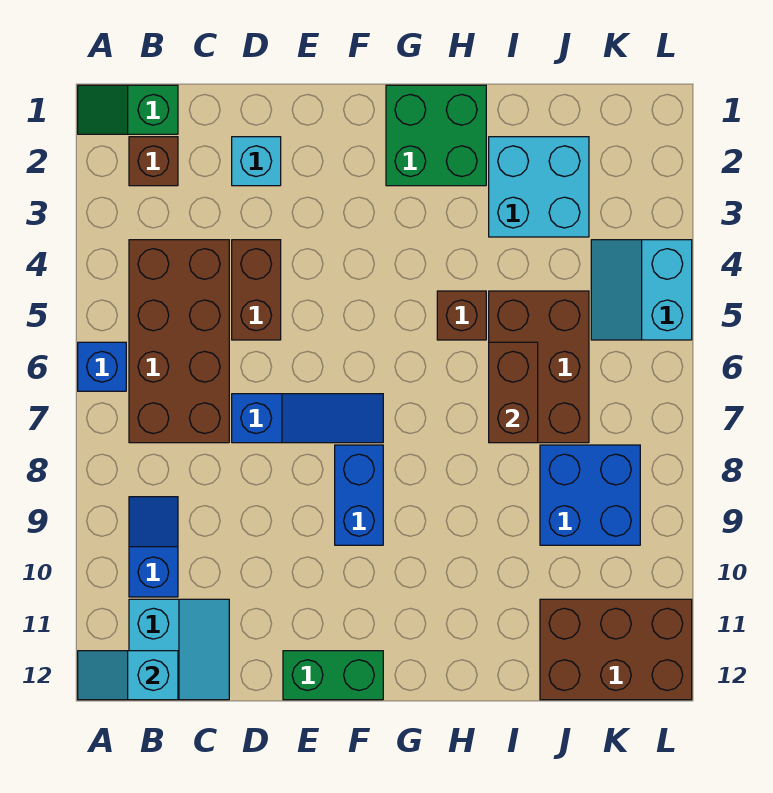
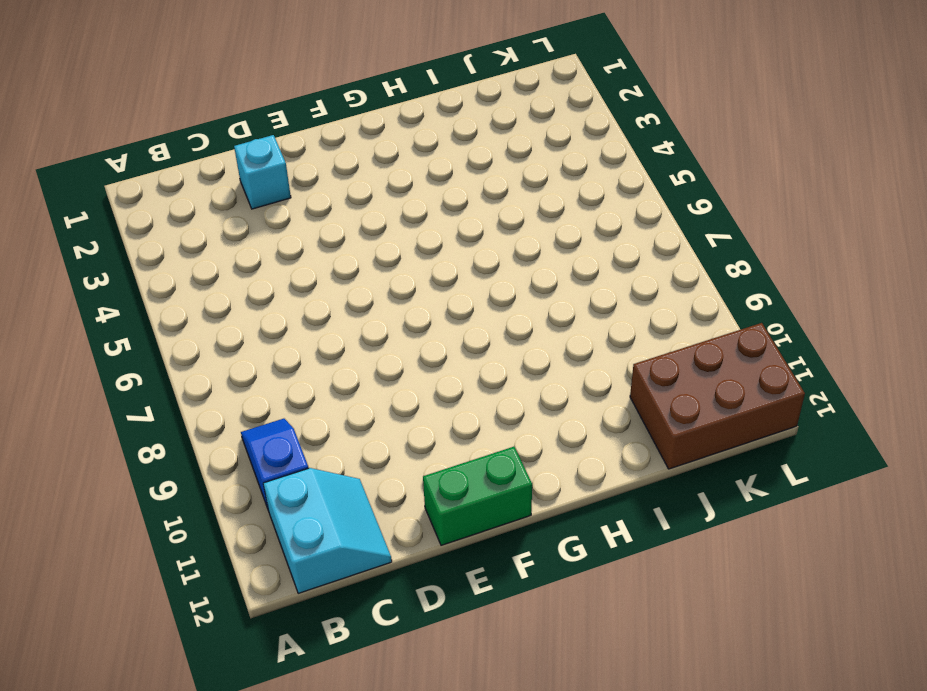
none -> green 1x2 slope [78,85,178,134]
none -> blue 1x1 brick [78,342,126,391]
none -> brown 1x1 brick [129,137,178,186]

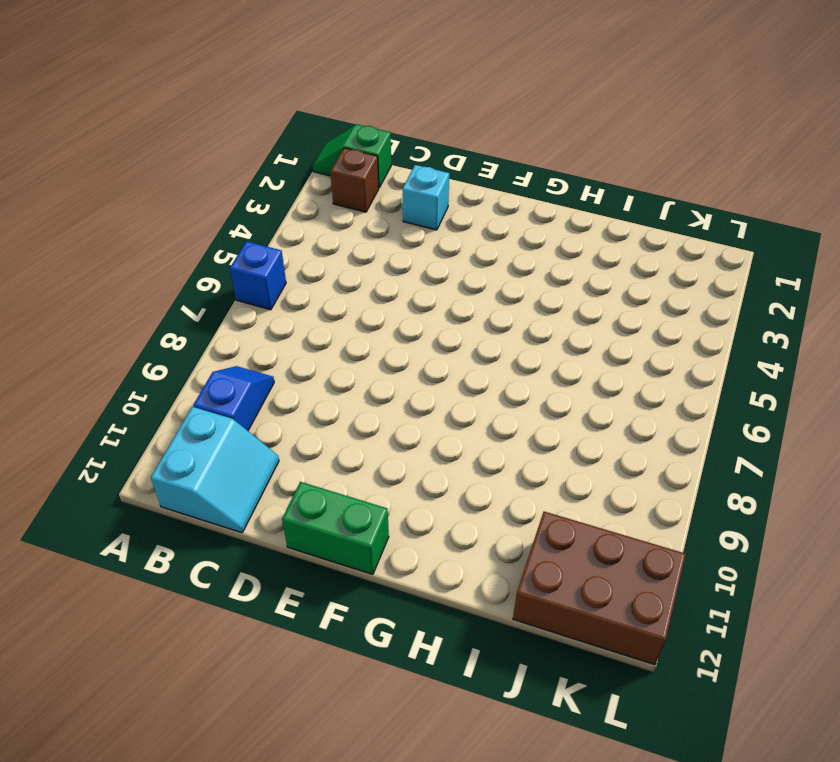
none -> brown 2x4 brick [129,240,229,443]
none -> brown 1x2 brick [232,240,281,340]
none -> blue 1x3 slope [232,394,383,443]

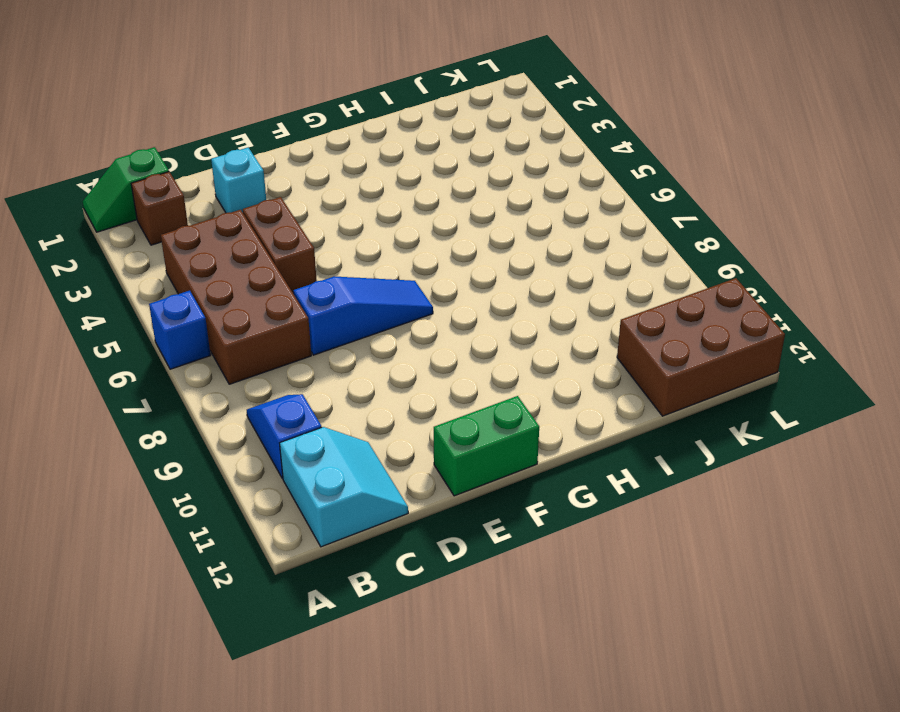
none -> blue 1x2 brick [335,445,383,545]
none -> green 2x2 brick [386,85,486,186]
none -> brown 1x1 brick [437,291,486,340]

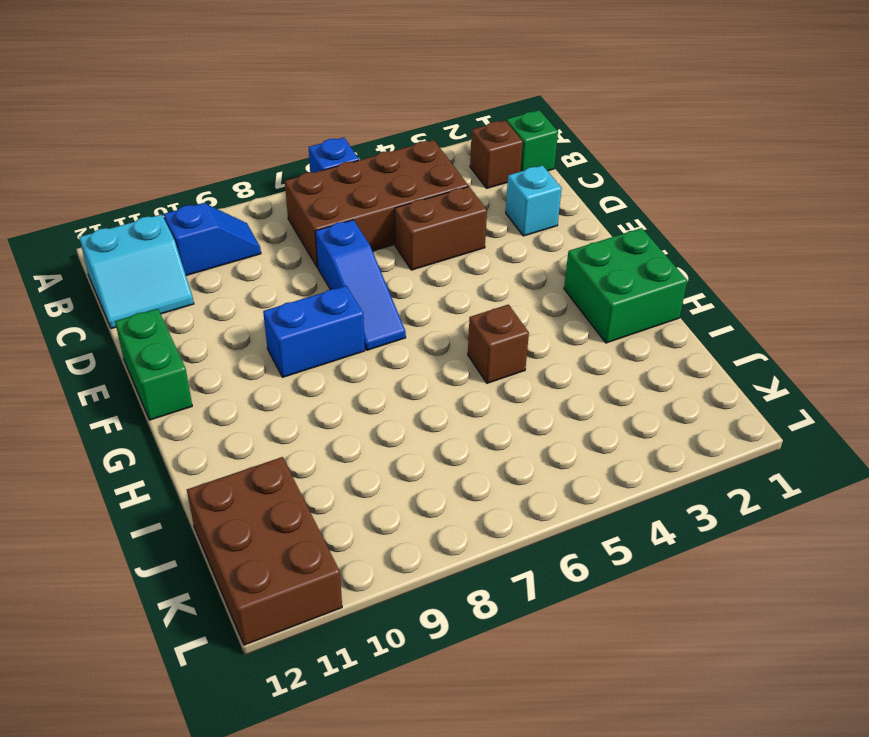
none -> cyan 2x2 brick [489,137,589,237]
none -> brown 2x3 brick [489,291,589,443]
none -> blue 2x2 brick [540,445,640,545]

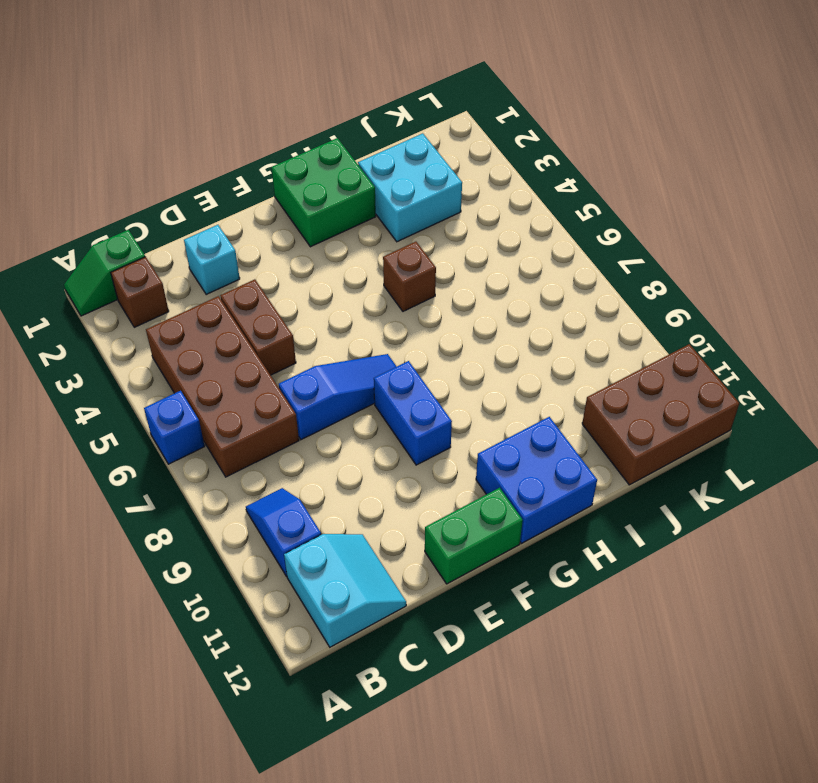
blue 2x2 brick [476,417,597,543] -> blue 2x2 brick moved to [540,445,640,545]
none -> brown 2x3 brick [489,291,589,443]
none -> cyan 2x2 slope [591,240,692,340]
none -> cyan 1x2 slope [78,651,178,700]

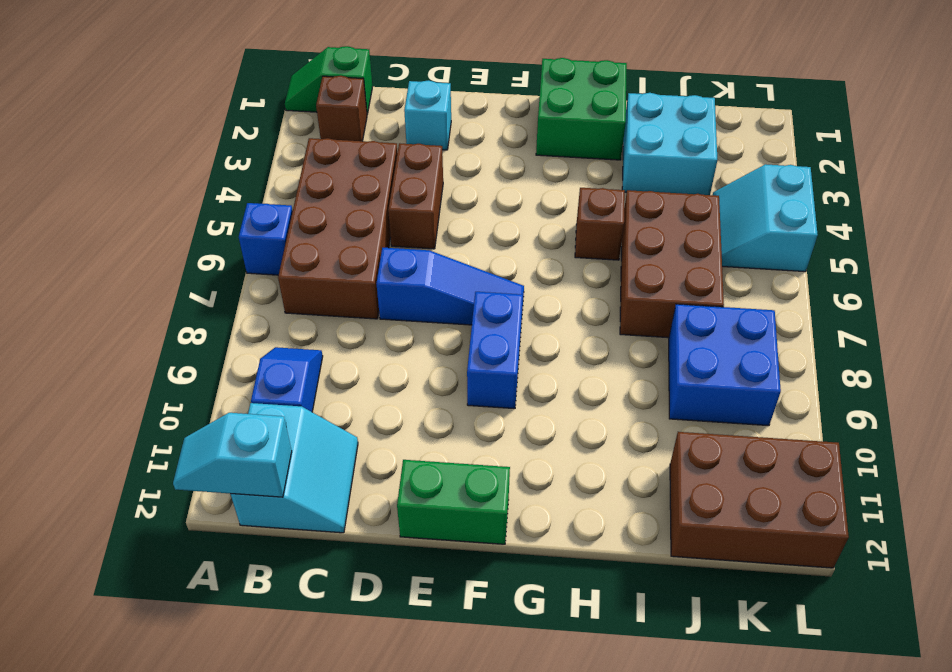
none -> brown 1x2 brick [489,342,538,443]

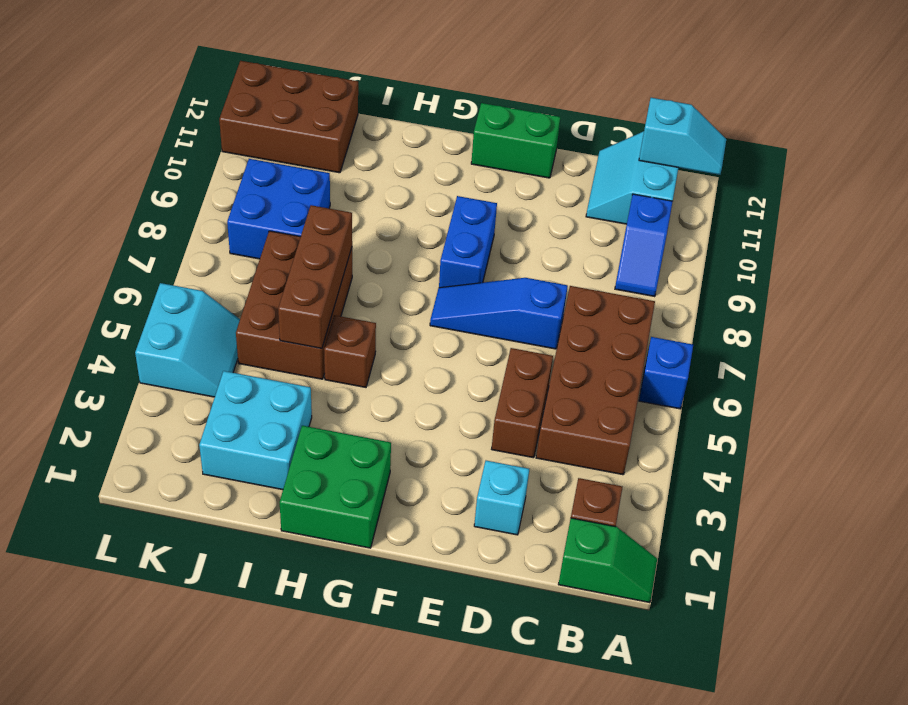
brown 1x3 brick [278,205,352,349] -> brown 1x2 brick [489,342,538,443]

